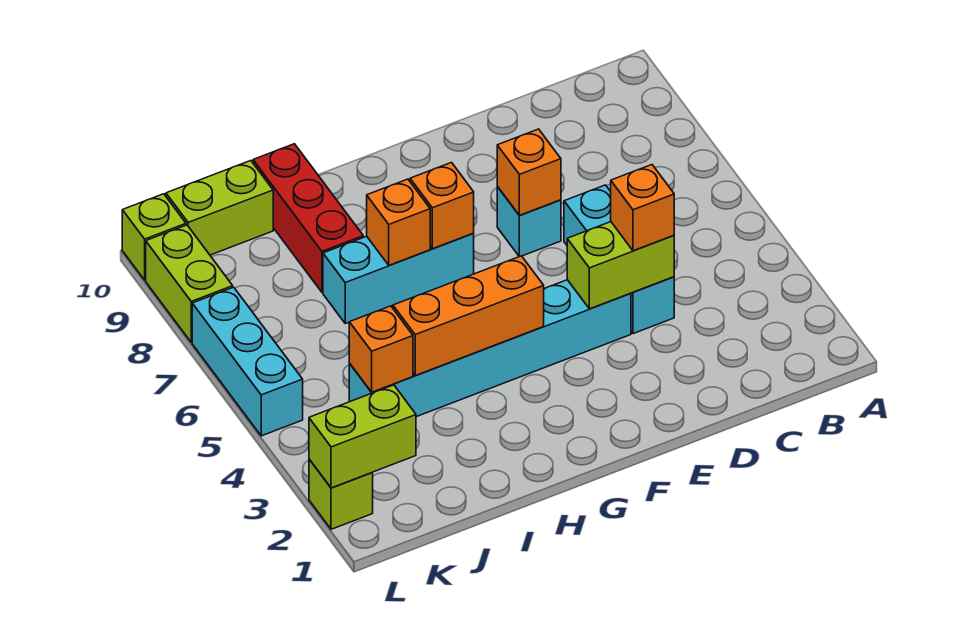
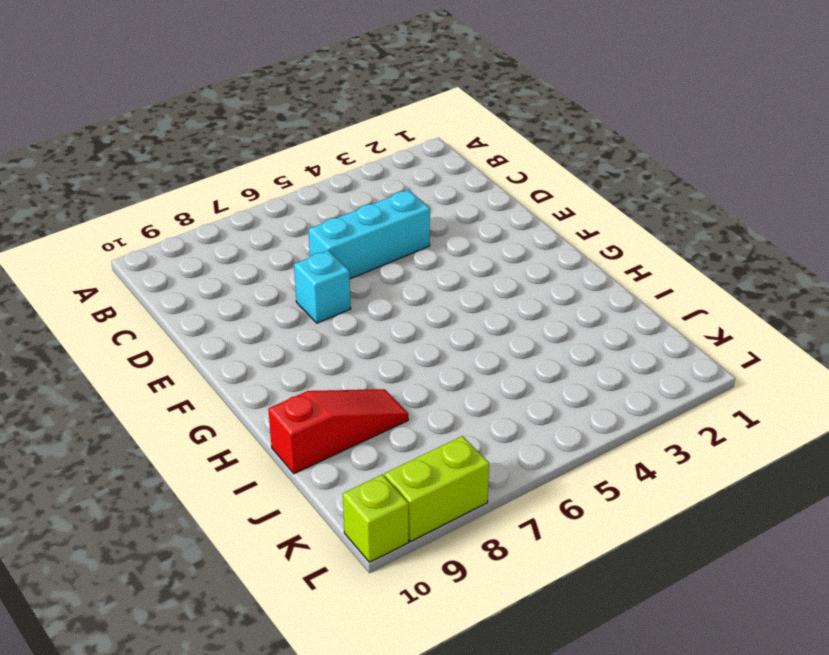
red 1x3 slope [268,389,408,474] -> red 1x3 brick [253,144,363,292]
none -> cyan 1x6 brick [349,280,631,417]
none -> cyan 1x3 brick [323,233,474,323]
none -> lime 1x2 brick [166,161,273,255]

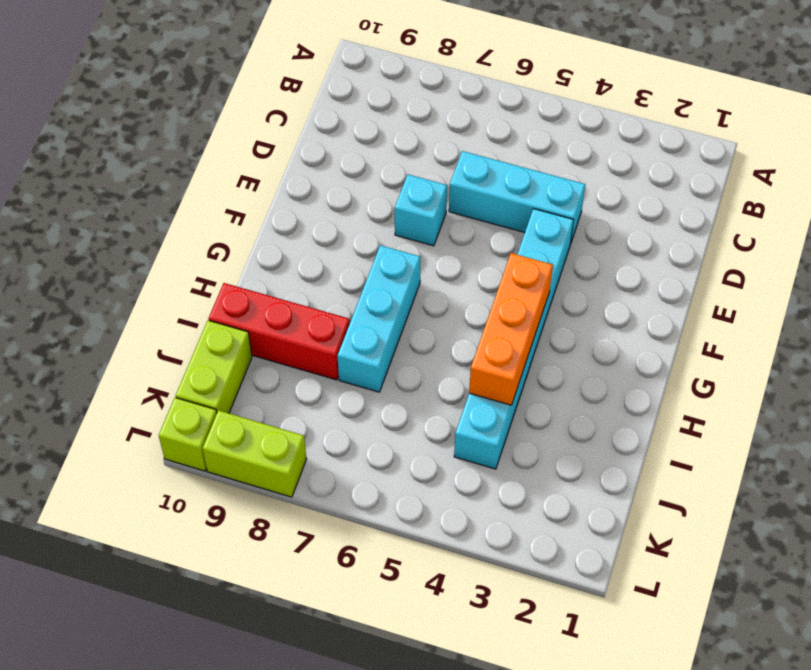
none -> lime 1x1 brick [309,459,373,529]
none -> cyan 1x3 brick [192,287,303,436]
none -> lime 1x2 brick [567,222,674,309]

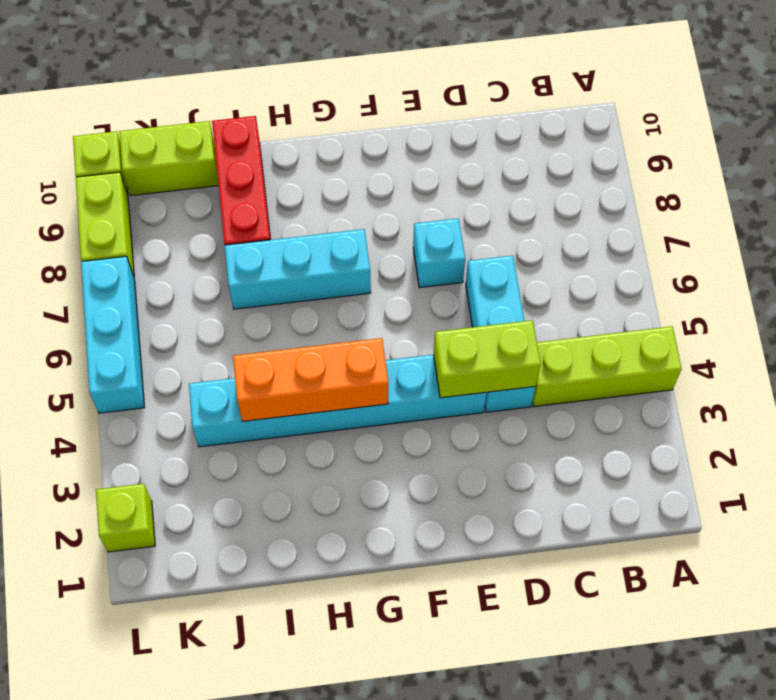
lime 1x3 brick [532,326,682,407] -> none
none -> orange 1x1 brick [497,129,561,215]
none -> orange 1x1 brick [410,163,474,249]
none -> orange 1x1 brick [367,179,430,265]

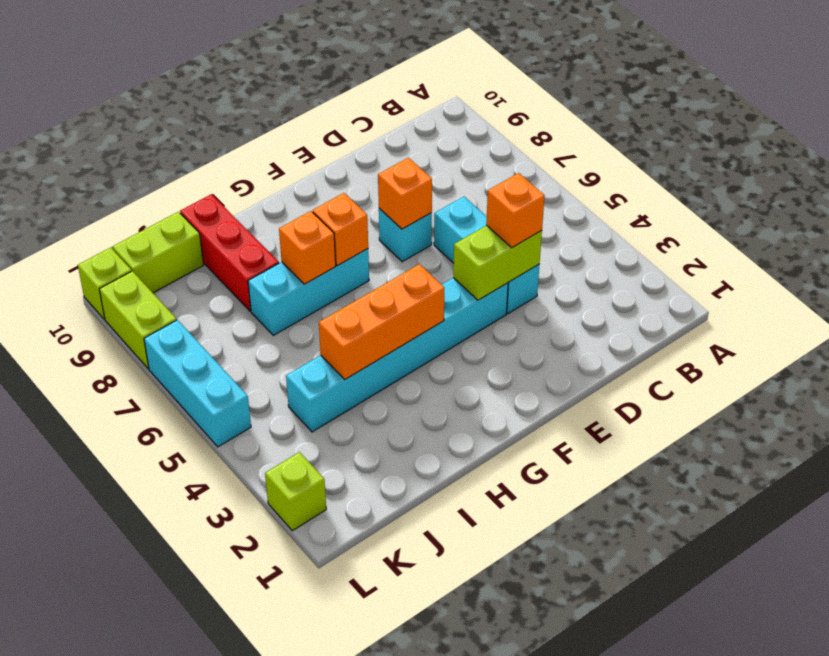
none -> orange 1x1 brick [349,306,413,392]
none -> lime 1x2 brick [309,385,416,488]

